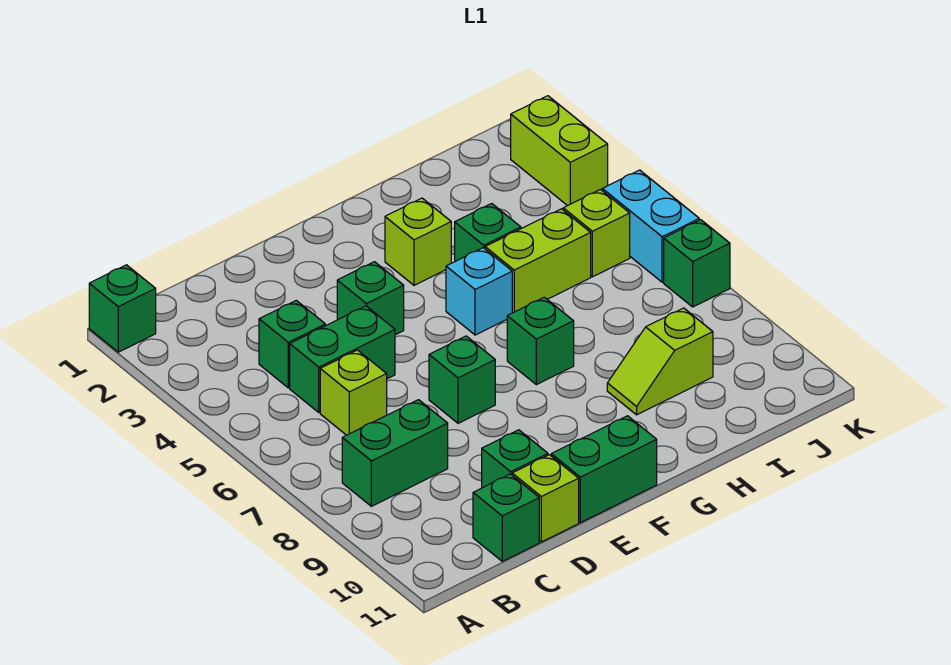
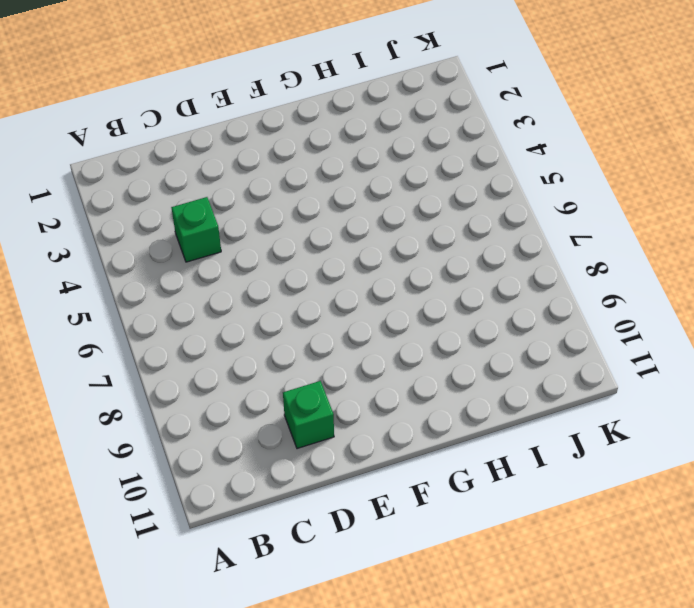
none -> green 1x1 brick [89,265,156,352]
none -> green 1x2 brick [342,400,448,506]
none -> green 1x2 brick [290,306,395,412]

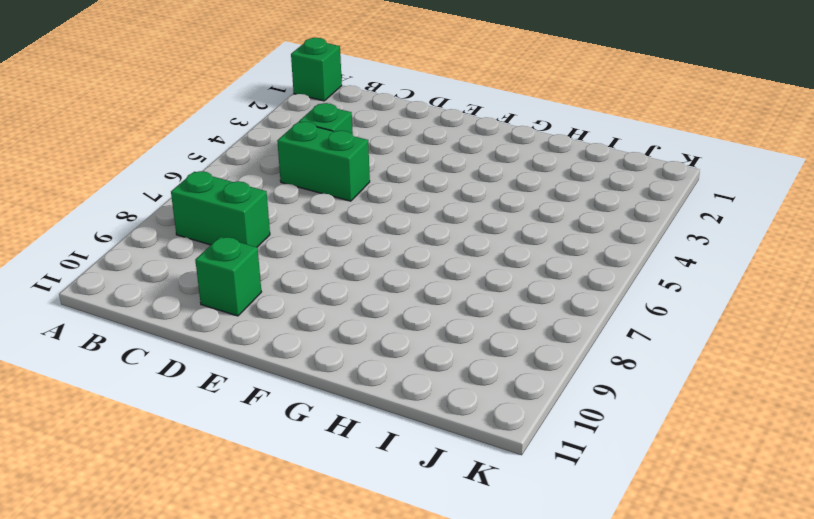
none -> lime 1x1 brick [320,350,387,435]
none -> green 1x1 brick [473,474,539,561]
none -> lime 1x1 brick [512,455,579,542]

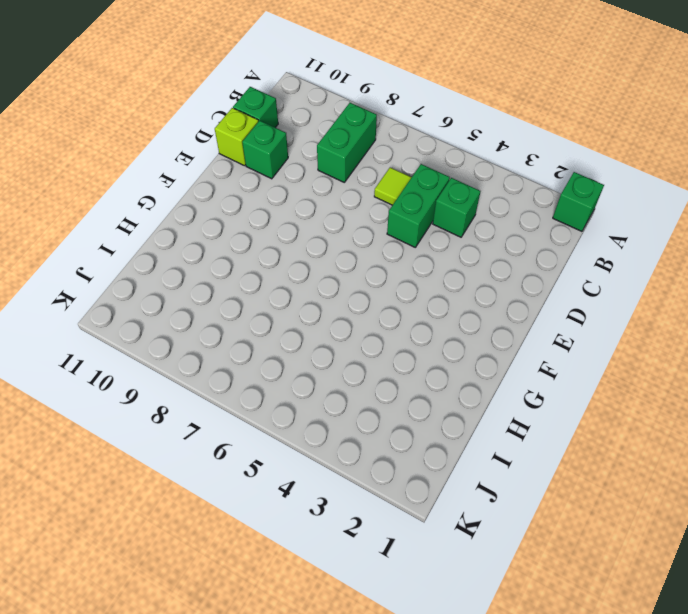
lime 1x1 tile [374,168,412,205] -> lime 1x1 brick [320,350,387,435]
none -> green 1x1 brick [337,262,404,335]
none -> green 1x1 brick [429,336,495,423]
none -> green 1x2 brick [551,416,657,523]

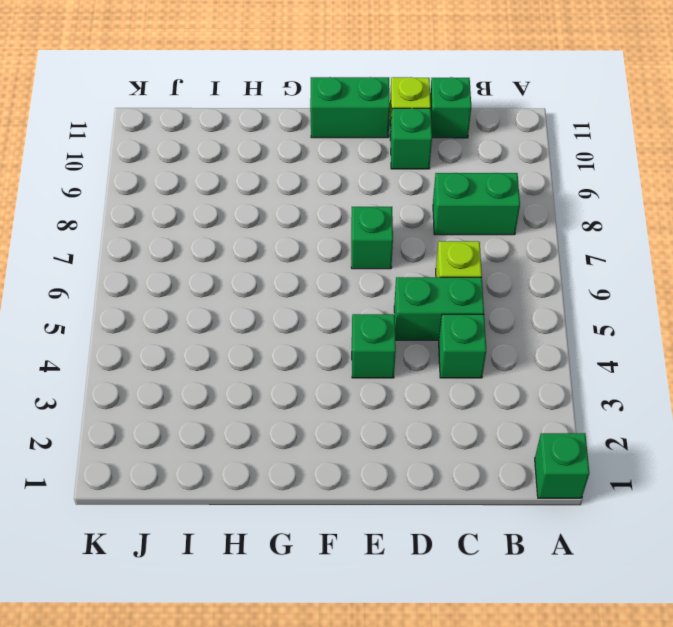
none -> lime 1x1 brick [385,198,451,285]
none -> cyan 1x1 brick [446,248,512,335]
none -> green 1x1 brick [507,297,574,385]

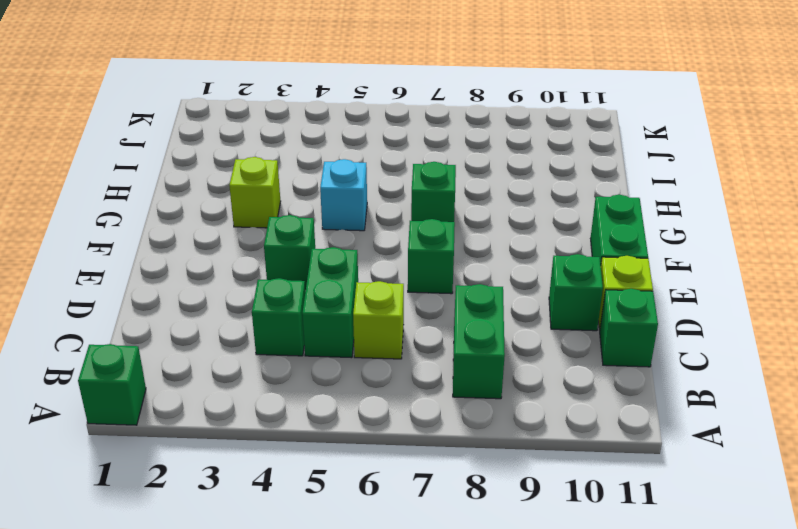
none -> green 1x1 brick [455,204,521,261]
none -> lime 1x2 brick [485,209,591,313]
none -> lime 1x2 slope [607,308,713,415]

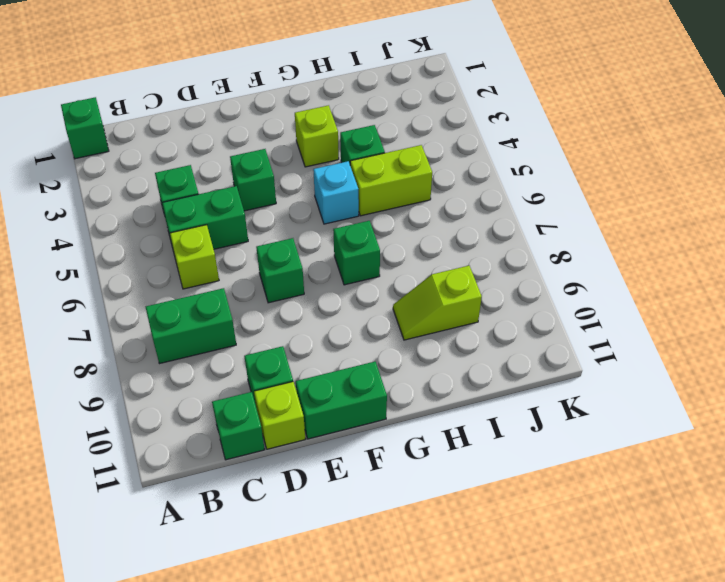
none -> lime 1x1 brick [563,190,630,277]
none -> lime 1x2 brick [511,96,608,206]
none -> cyan 1x2 brick [602,170,699,282]

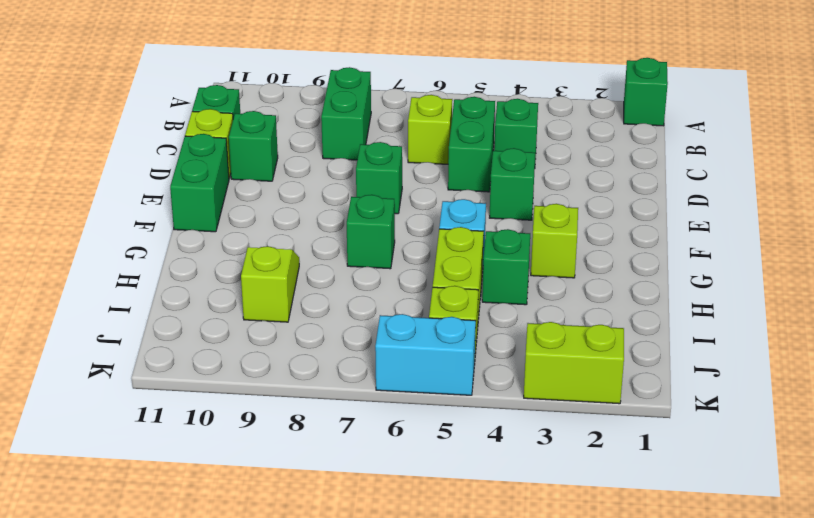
none -> green 1x1 brick [664,220,730,307]

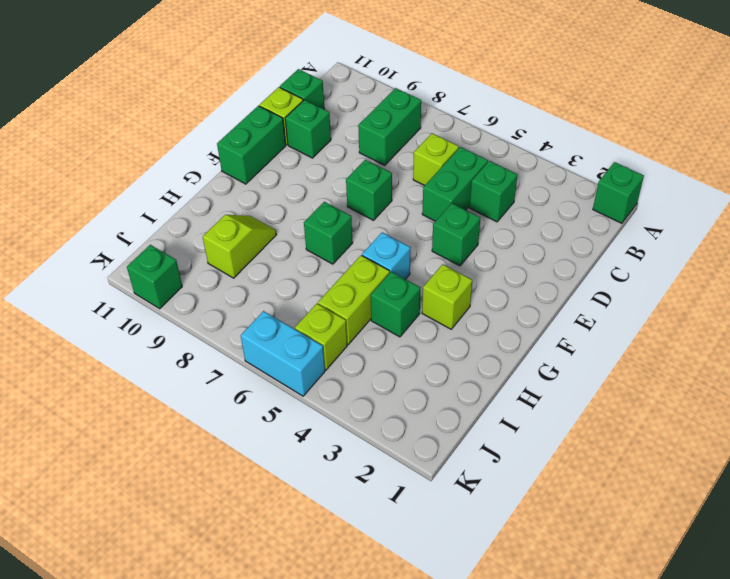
green 1x1 brick [127,245,182,309] -> green 1x1 brick moved to [664,220,730,307]
none -> lime 1x2 brick [511,96,608,206]

